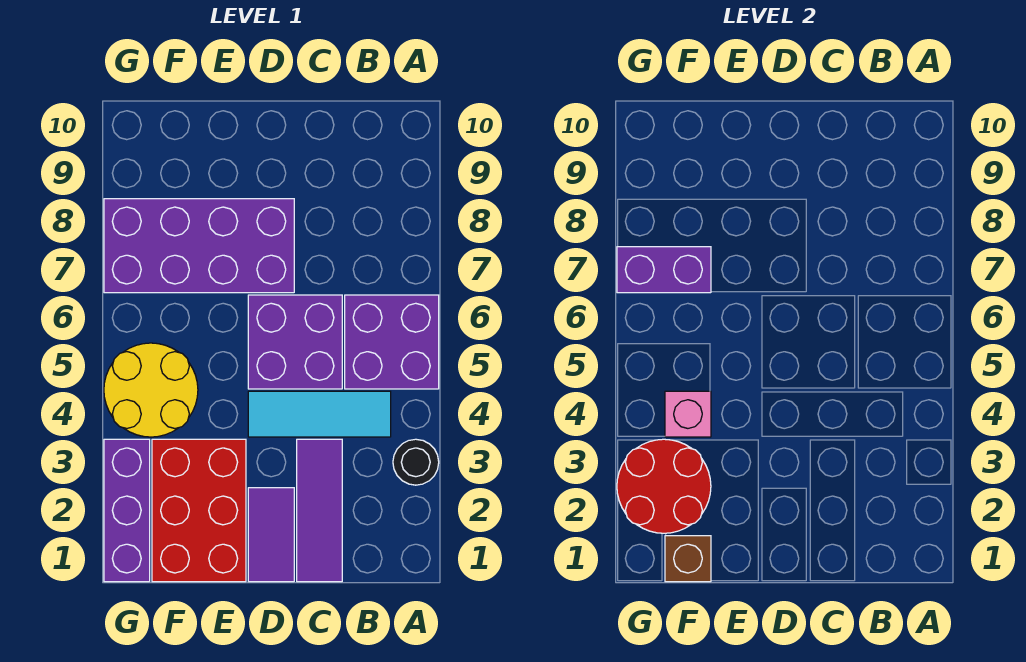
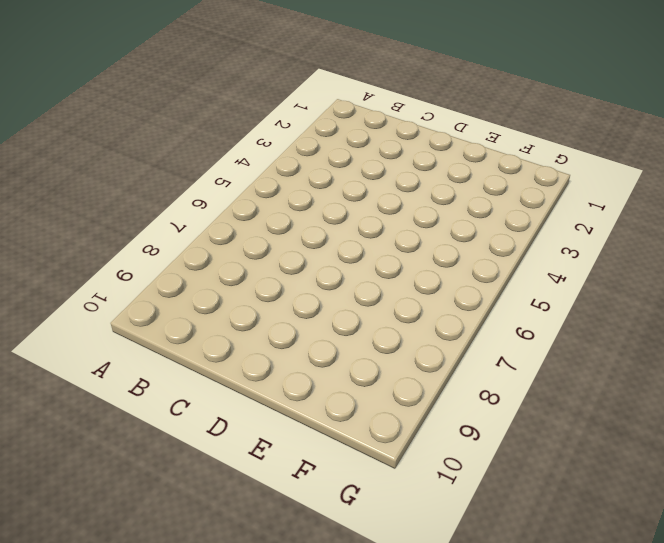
none -> black 1x1 round brick [393,439,439,485]
none -> purple 2x2 brick [345,295,439,389]
none -> cyan 1x3 tile [248,391,391,437]

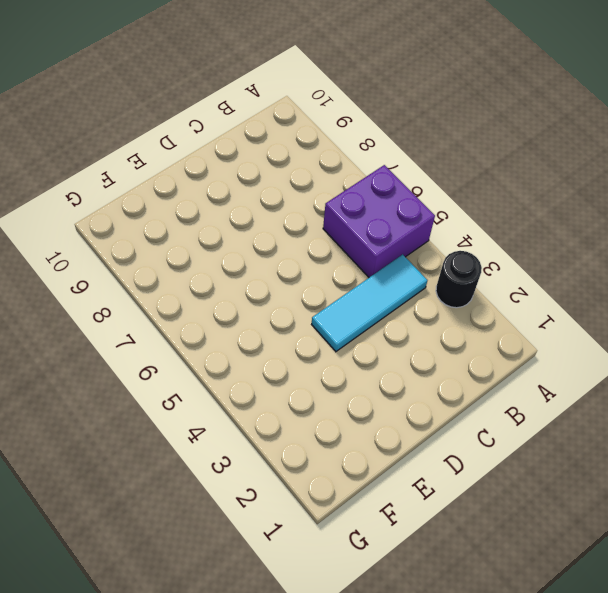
none -> purple 1x3 tile [297,439,342,582]
none -> purple 2x2 brick [248,295,342,389]
none -> purple 1x2 tile [248,488,294,582]

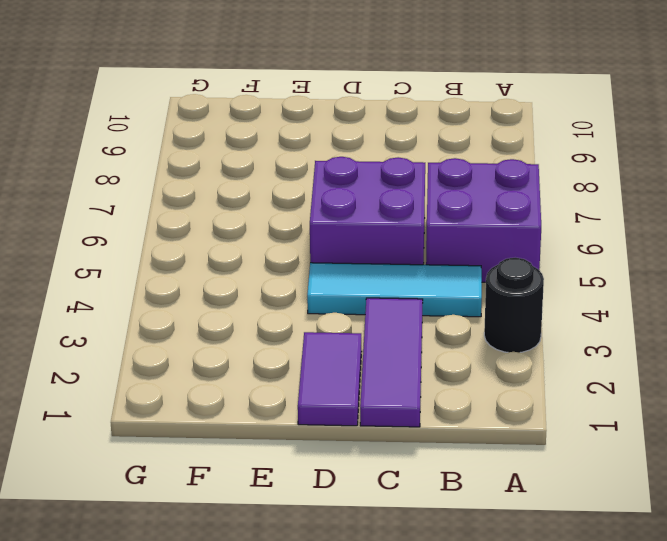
none -> purple 2x4 brick [104,199,294,293]
none -> red 2x3 brick [152,439,246,582]
none -> yellow 2x2 round brick [104,343,198,437]

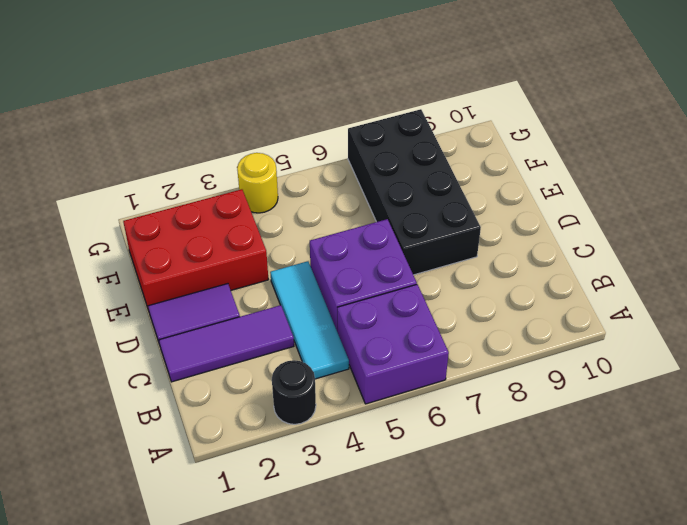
black 2x4 brick [348,109,481,275] -> purple 2x4 brick [104,199,294,293]
yellow 1x1 round brick [237,153,278,213] -> yellow 2x2 round brick [104,343,198,437]
none -> purple 1x3 brick [104,439,150,582]
none -> brown 1x1 brick [665,536,711,582]
none -> red 2x2 round brick [617,439,711,533]

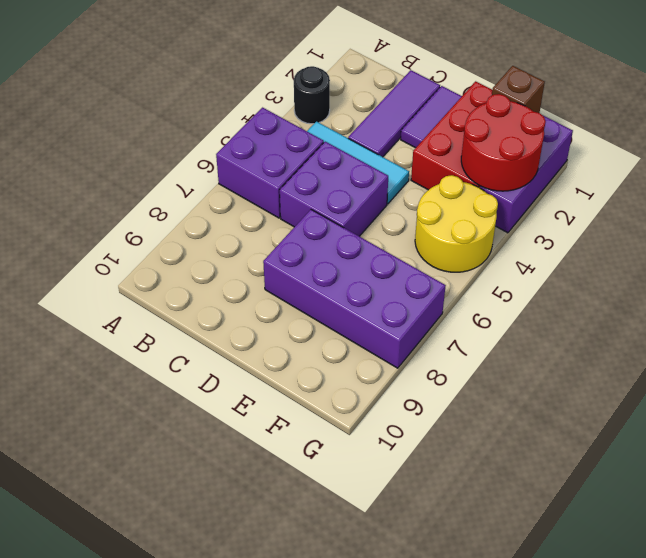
none -> pink 1x1 brick [665,391,711,437]
none -> purple 1x2 brick [617,247,711,293]

